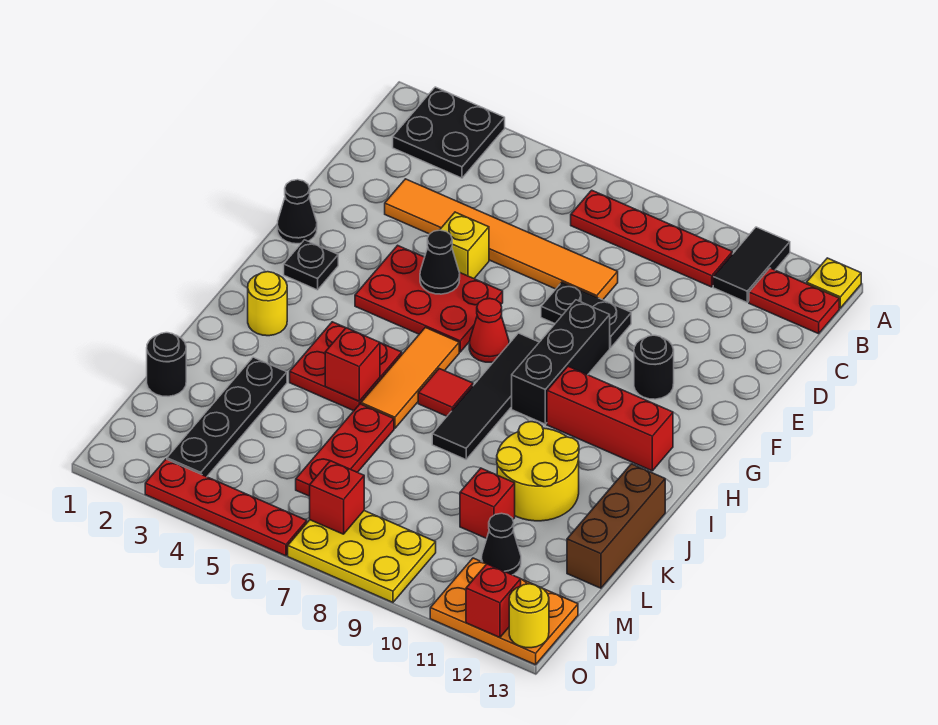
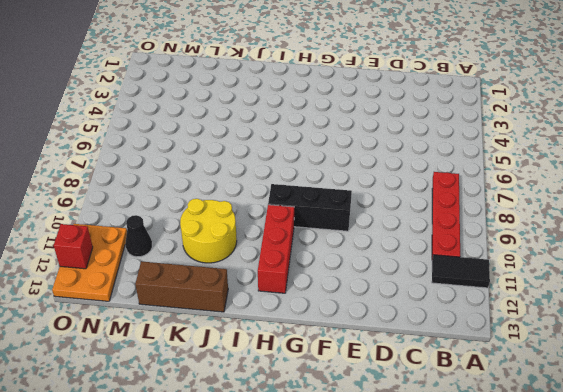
none -> black 2x2 plate [393,87,505,178]
none -> yellow 1x1 plate [807,258,861,308]
none -> red 1x2 plate [749,268,839,334]
none -> orange 1x6 tile [385,179,618,300]

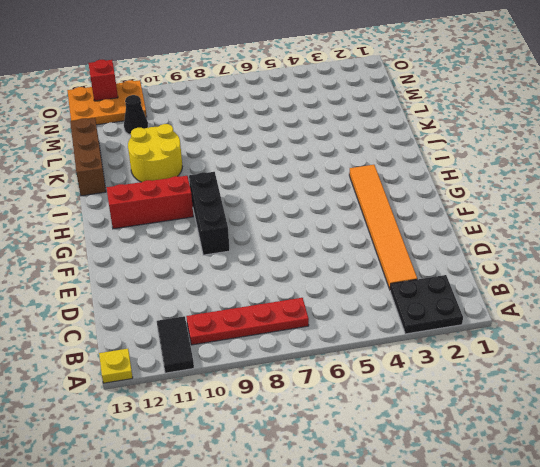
orange 1x6 tile [349,165,417,289] -> orange 1x6 tile turned to [385,179,618,300]
none -> red 1x2 plate [749,268,839,334]
none -> yellow 1x1 brick [440,212,489,278]
none -> black 1x2 plate [541,282,631,348]
none -> black 1x1 cone [277,180,317,244]

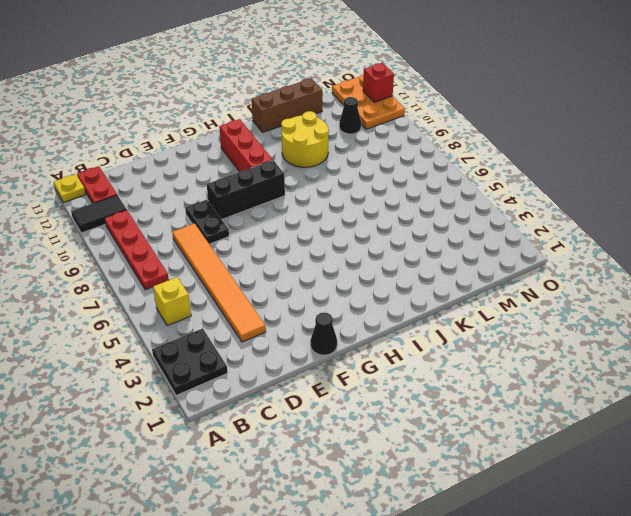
yellow 1x1 brick [153,277,191,326] -> yellow 1x1 brick moved to [440,212,489,278]
none -> red 2x3 plate [355,245,503,352]
none -> black 1x1 round brick [634,335,674,399]
none -> black 1x1 plate [284,240,338,290]
none -> red 1x1 cone [469,298,509,362]

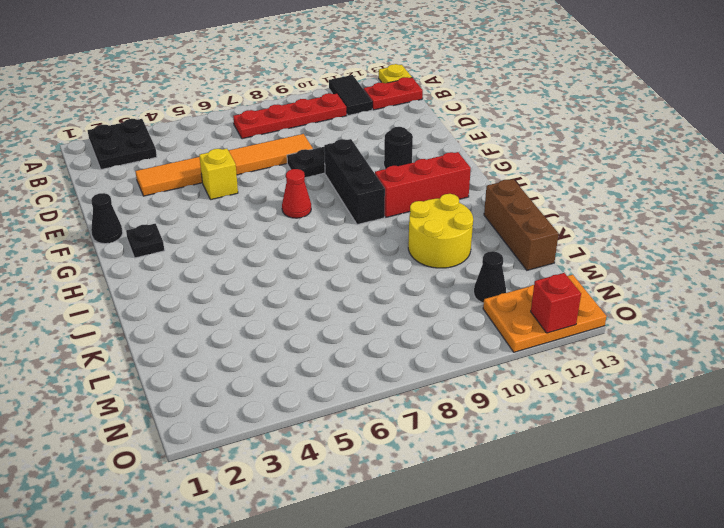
none -> red 2x3 plate [355,245,503,352]
none -> black 1x4 tile [432,333,539,459]
none -> orange 1x3 tile [361,327,459,429]
none -> yellow 1x1 round brick [248,272,287,336]

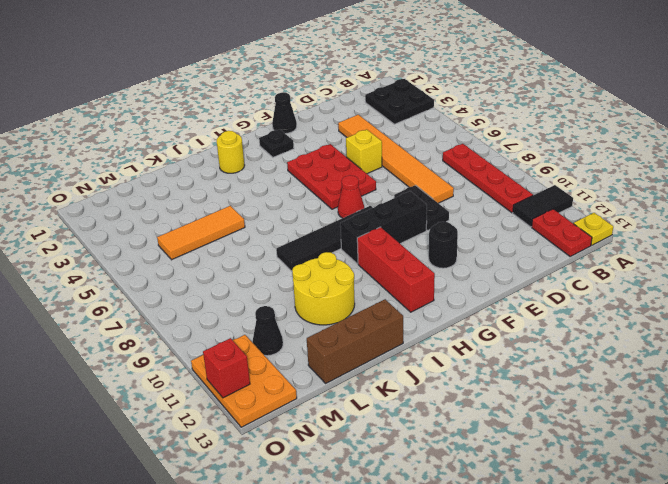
orange 1x3 tile [157,206,245,260] -> orange 1x3 tile moved to [361,327,459,429]
none -> red 2x2 plate [290,322,402,411]
none -> red 1x1 tile [418,369,473,416]
none -> black 1x4 plate [167,357,287,477]
none -> red 1x3 plate [296,404,394,496]

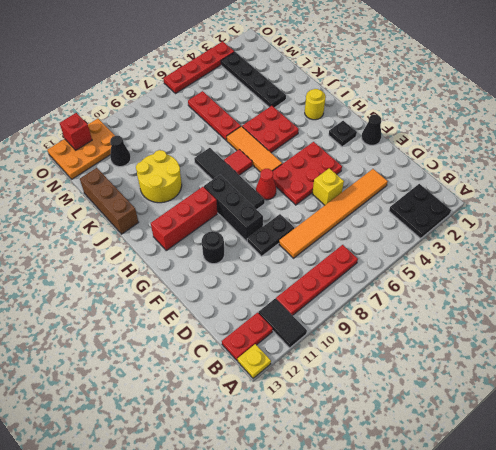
none -> black 1x1 round brick [147,333,186,396]
none -> red 1x1 brick [460,468,515,539]
none -> yellow 2x3 plate [288,511,436,602]
none -> black 1x1 cone [420,230,460,294]

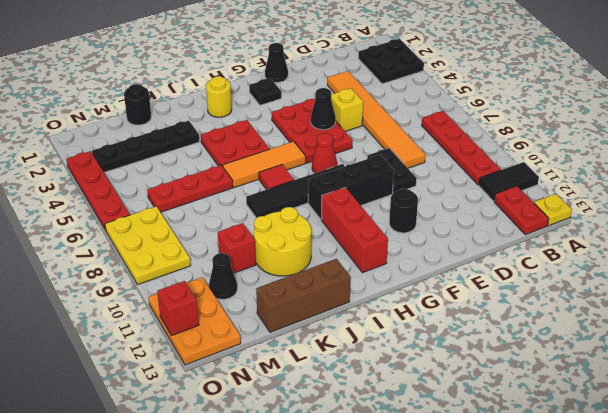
none -> red 1x1 brick [325,328,380,401]
none -> red 1x1 brick [310,461,364,534]
none -> yellow 1x1 round brick [509,584,549,648]

